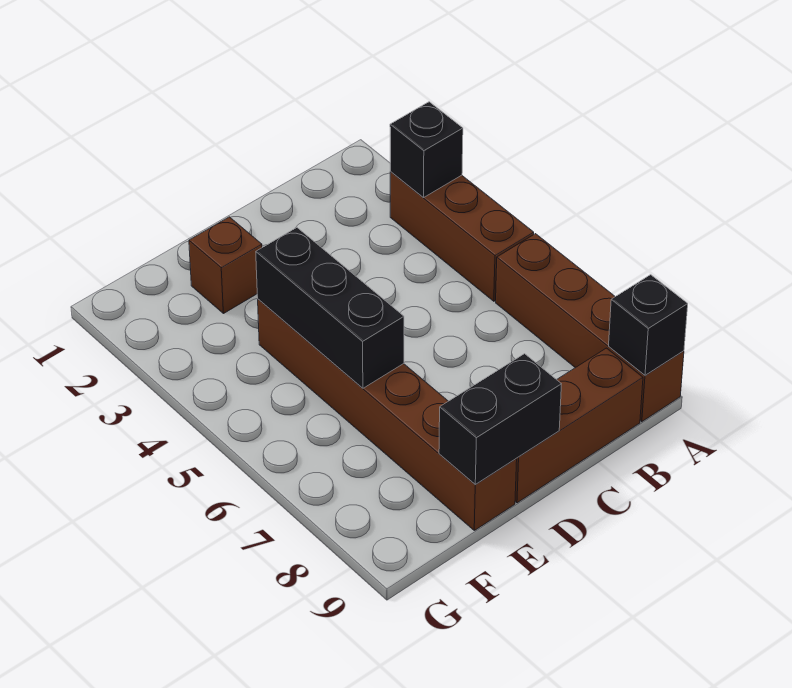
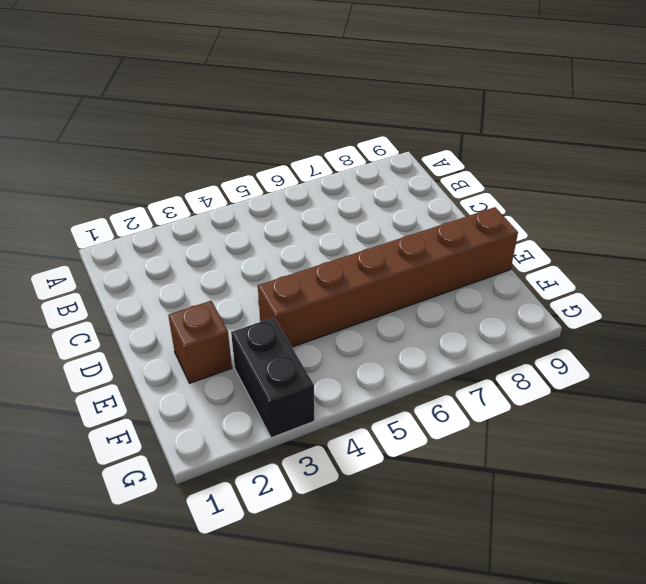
black 1x2 brick [231,317,314,438] -> black 1x2 brick moved to [439,354,561,484]
none -> brown 1x3 brick [390,172,534,301]
none -> brown 1x4 brick [496,234,684,422]

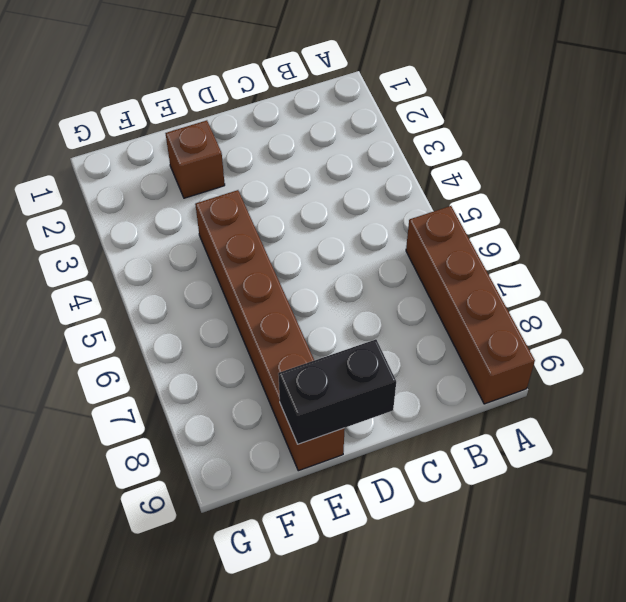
none -> brown 1x3 brick [390,172,534,301]
none -> brown 1x3 brick [515,348,643,503]

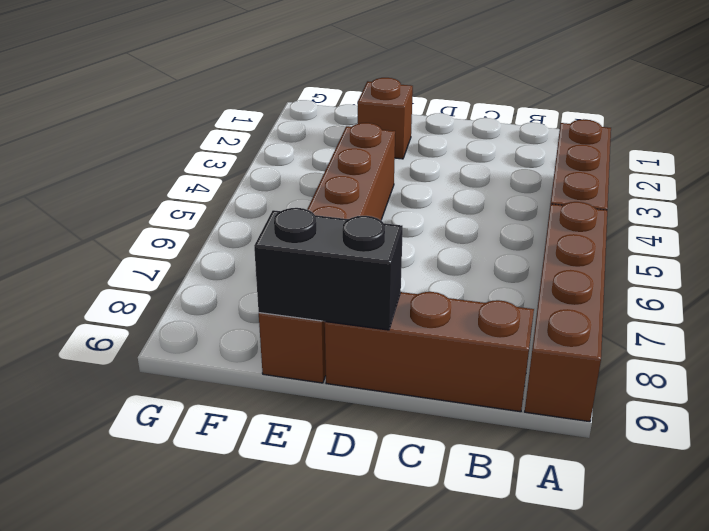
none -> black 1x1 brick [390,102,463,198]
none -> black 1x1 brick [609,275,688,375]

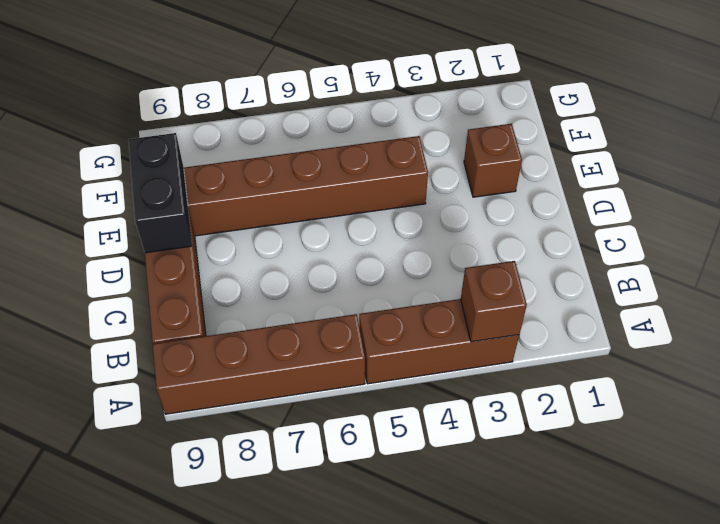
brown 1x1 brick [461,261,527,342] -> black 1x1 brick [390,102,463,198]
none -> black 1x1 brick [609,275,688,375]
none -> black 1x3 brick [256,228,404,388]

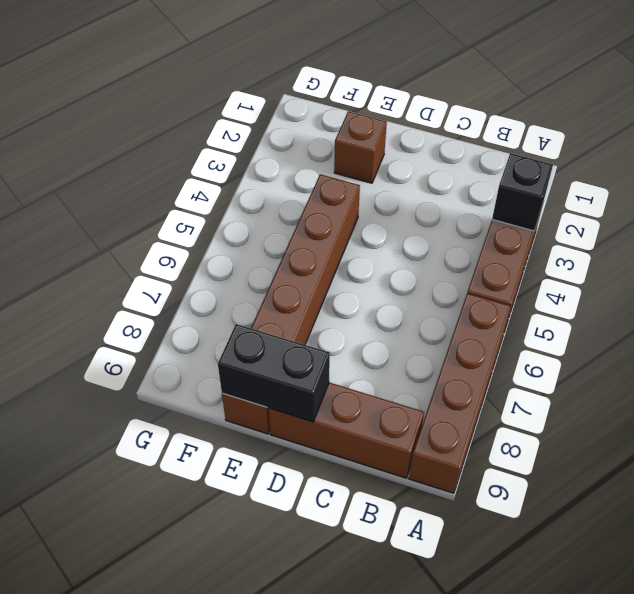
none -> black 1x1 brick [609,275,688,375]
none -> black 1x3 brick [256,228,404,388]

